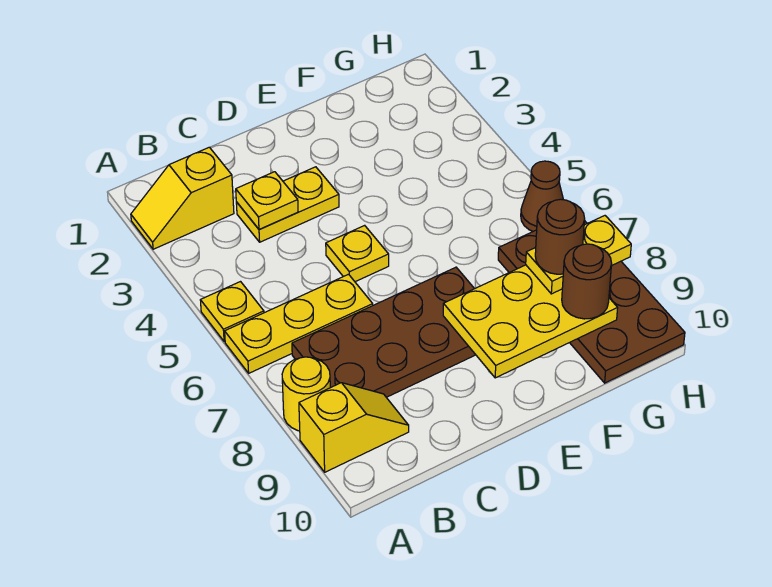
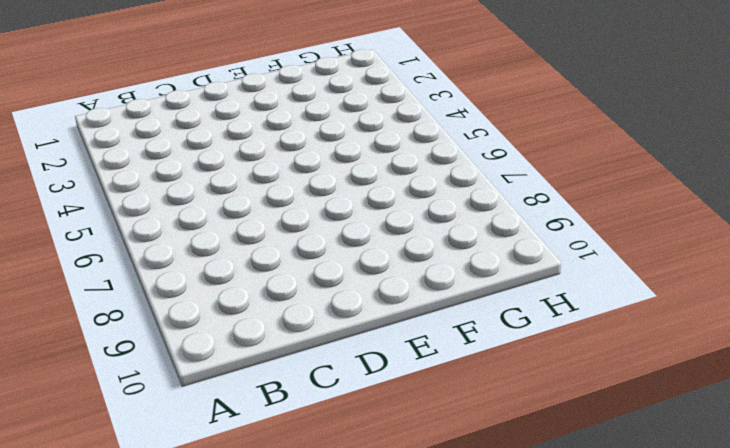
none -> yellow 1x2 slope [131,147,234,249]
none -> yellow 1x1 plate [200,282,264,342]
none -> yellow 1x3 plate [225,274,373,373]

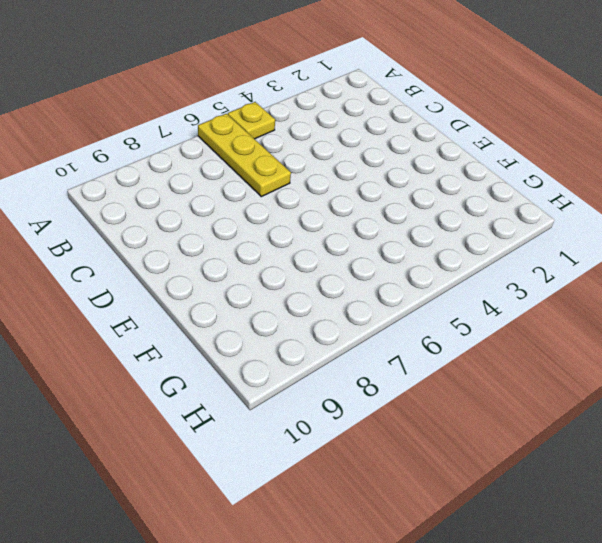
none -> yellow 1x2 slope [131,147,234,249]
none -> yellow 1x1 round brick [282,357,330,431]
none -> yellow 1x2 slope [299,383,409,472]

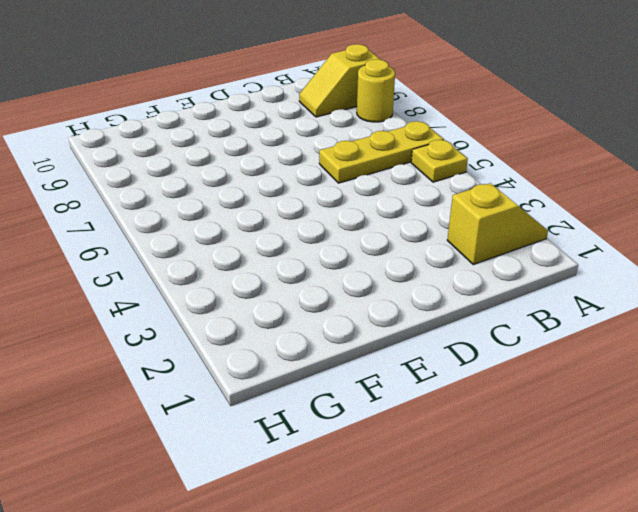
none -> brown 2x4 plate [292,267,476,397]
none -> yellow 1x2 plate [236,167,339,242]
none -> yellow 1x1 plate [326,225,389,282]

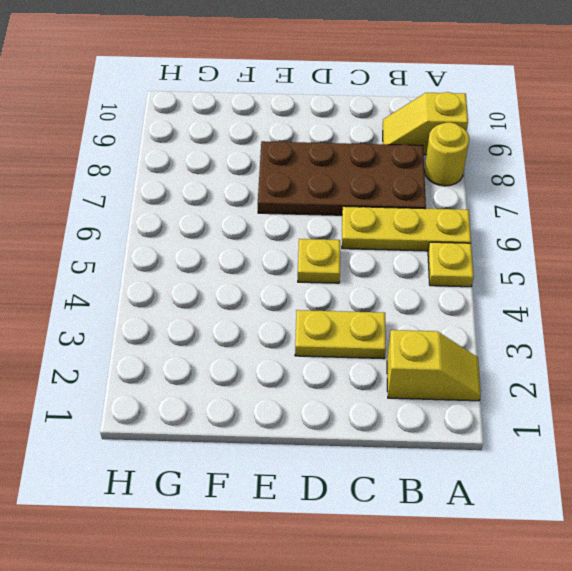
none -> brown 2x4 plate [498,221,685,383]
none -> brown 1x1 cone [521,161,563,231]
none -> yellow 1x1 plate [236,172,298,230]

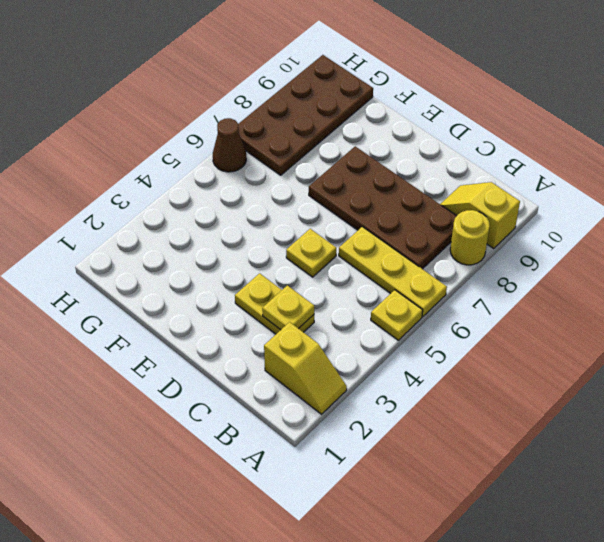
none -> yellow 2x3 plate [443,265,618,378]
none -> yellow 1x2 plate [526,216,631,294]
none -> brown 1x1 round brick [562,244,612,319]

